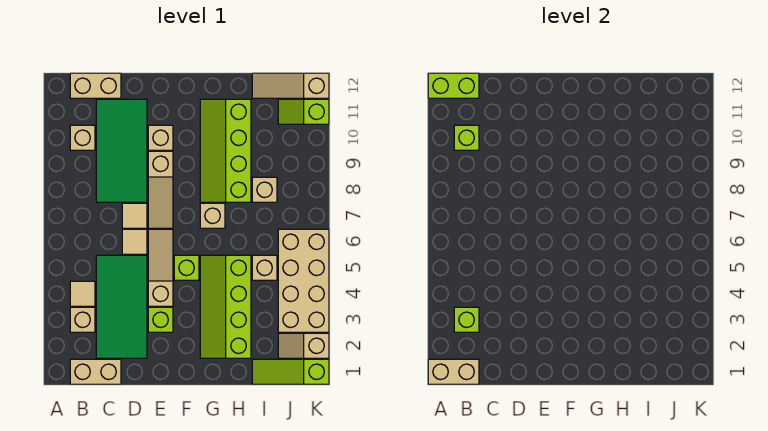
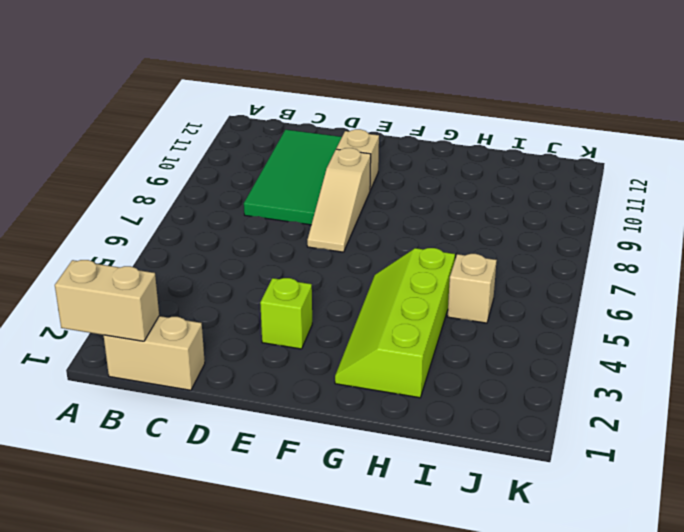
none -> tan 1x1 brick [70,307,95,332]
none -> tan 1x1 tile [70,281,95,306]
none -> tan 1x1 brick [70,125,95,150]

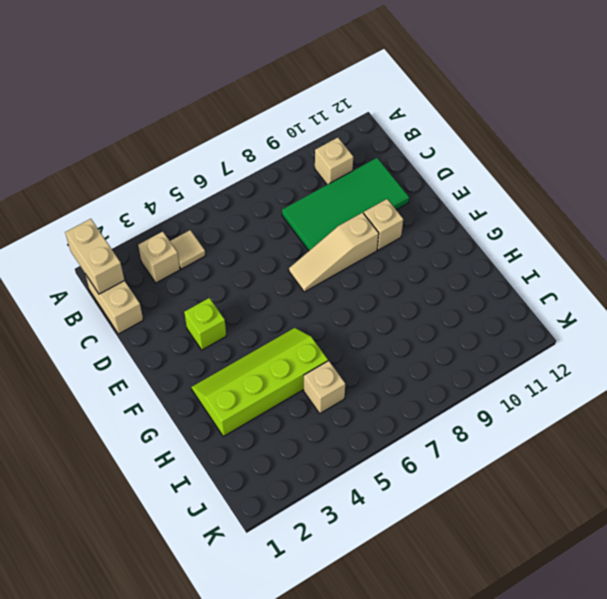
none -> tan 1x2 brick [70,73,121,98]
none -> green 2x4 tile [96,255,147,358]
none -> tan 1x1 tile [122,229,147,254]

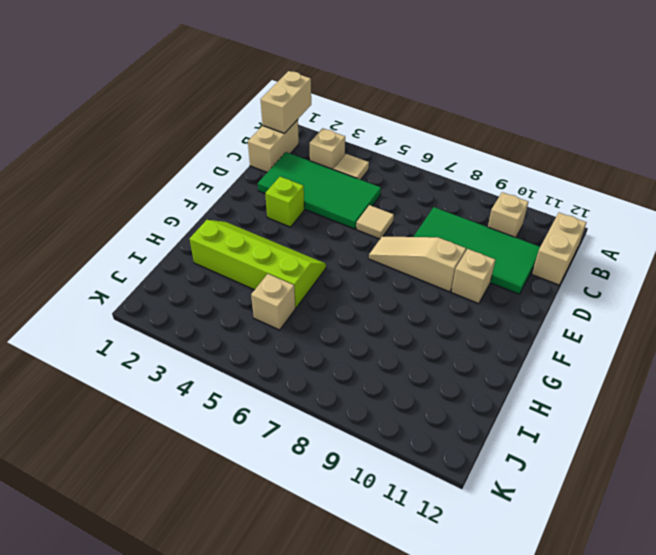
none -> tan 1x1 tile [122,203,147,228]
none -> tan 1x3 slope [148,229,173,306]
none -> lime 1x1 brick [174,255,199,280]

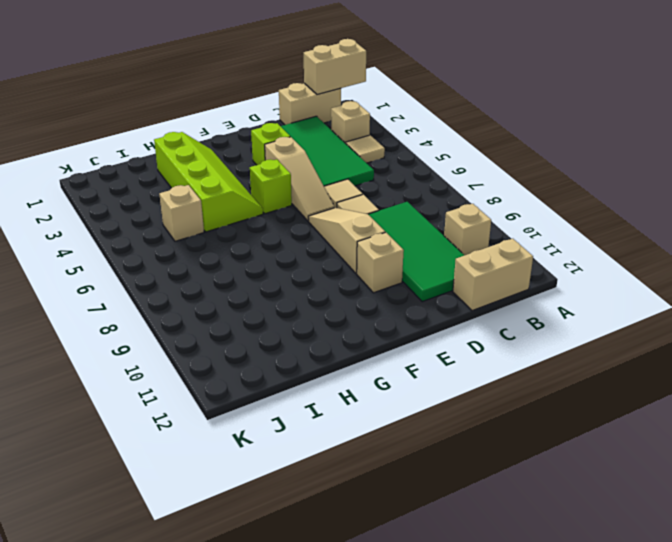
none -> tan 1x1 brick [200,203,225,228]
none -> lime 2x4 slope [200,99,251,202]
none -> lime 1x3 slope [252,359,329,384]

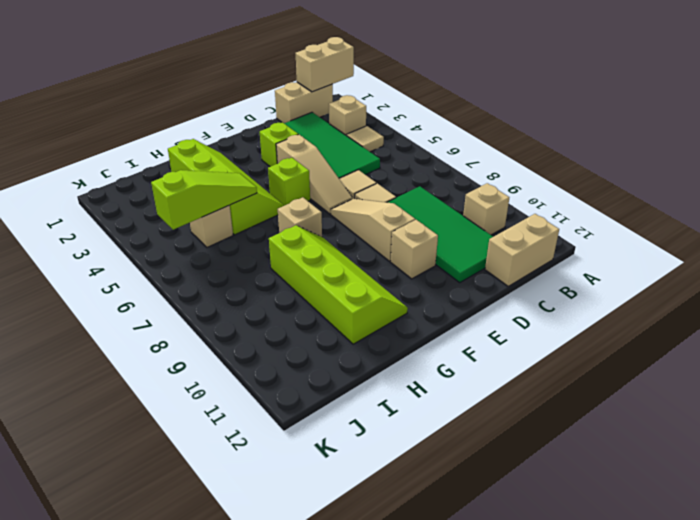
lime 1x3 slope [151,170,257,230] -> lime 1x3 slope moved to [252,359,329,384]
none -> tan 1x1 brick [252,177,277,202]
none -> tan 1x3 slope [252,73,329,98]
none -> tan 1x2 slope [278,333,329,358]

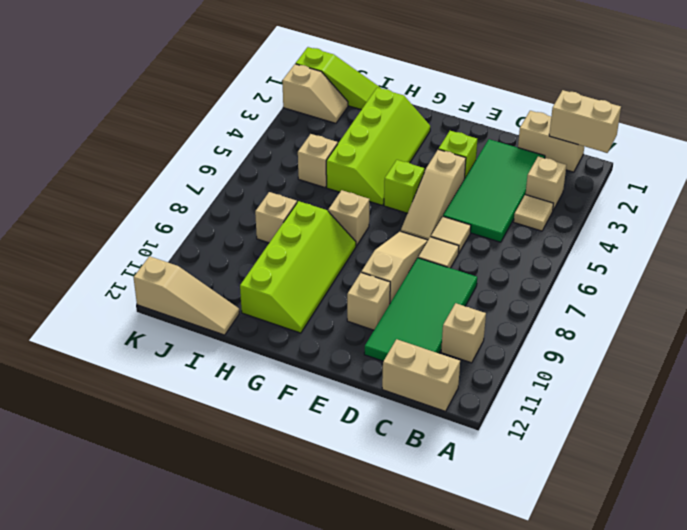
none -> tan 2x4 brick [278,229,329,332]
none -> lime 1x2 slope [278,99,329,124]
none -> lime 1x2 brick [428,73,479,98]

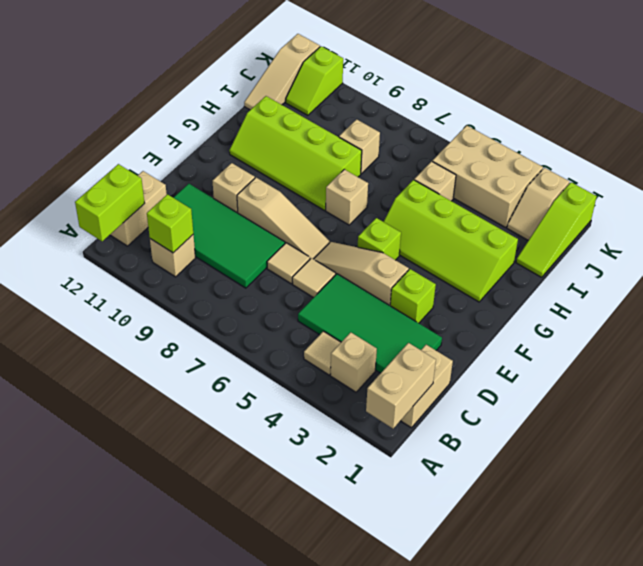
tan 2x3 brick [432,126,543,227] -> tan 2x4 brick [278,229,329,332]
none -> lime 1x1 brick [454,307,479,332]

